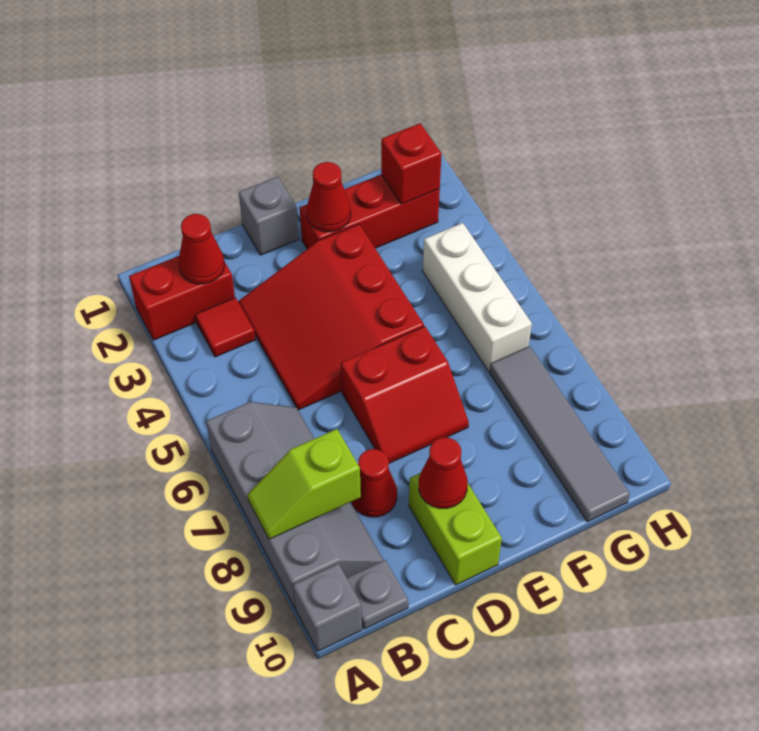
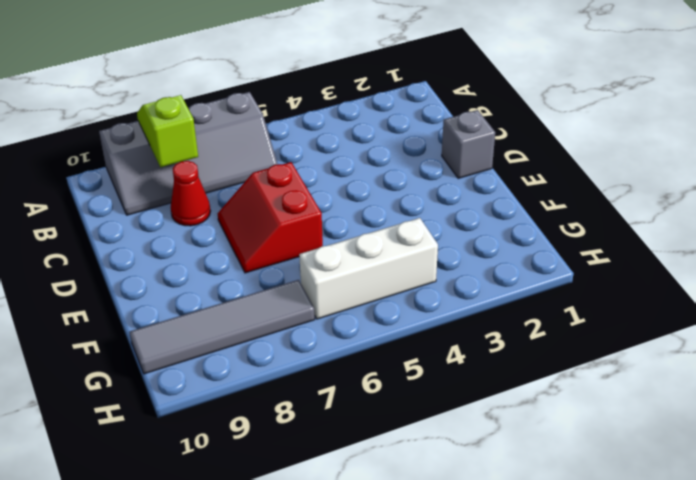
none -> red 1x2 brick [129,256,235,340]
none -> grey 1x1 brick [293,563,362,651]
none -> red 1x1 tile [195,298,255,357]

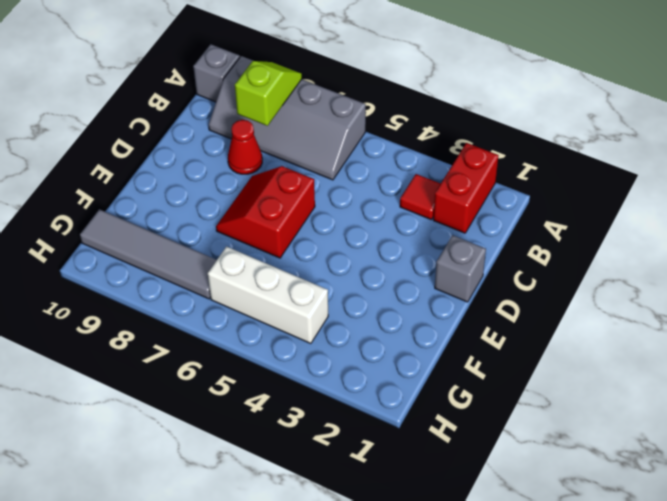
none -> grey 1x1 plate [347,560,408,629]
none -> red 3x3 slope [238,224,424,410]
none -> lime 1x2 brick [409,473,502,585]

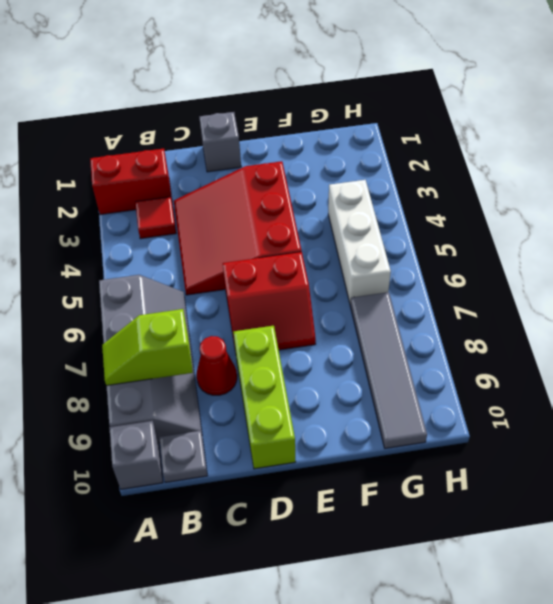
lime 1x3 brick [233,326,296,469] -> lime 1x2 brick [409,473,502,585]
none -> red 1x3 brick [300,175,440,249]
none -> red 1x1 cone [179,214,224,284]
none -> red 1x1 cone [419,437,468,508]

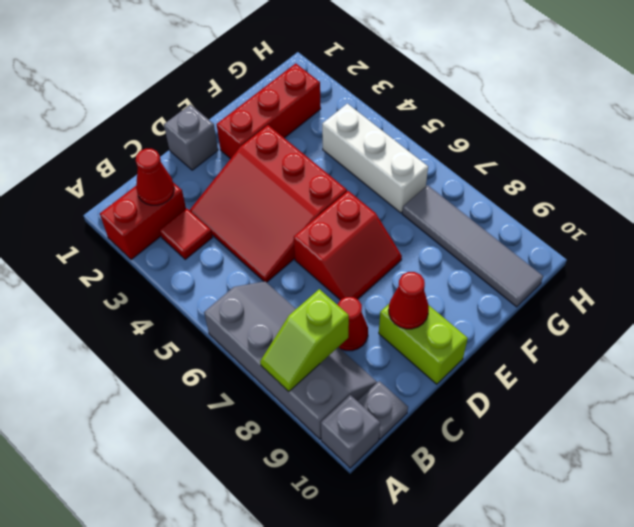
none -> red 1x1 cone [307,162,351,232]
none -> red 1x1 brick [381,123,442,204]

